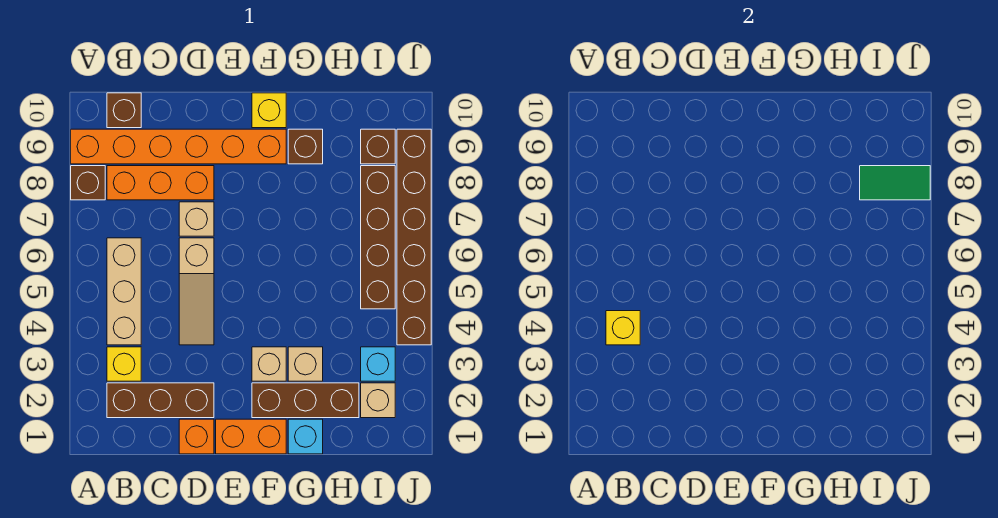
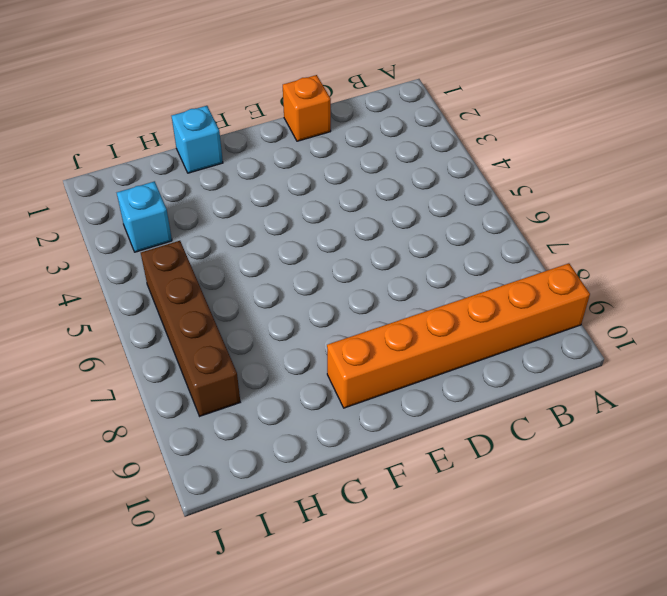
none -> brown 1x1 brick [71,166,105,200]
none -> brown 1x3 brick [107,383,214,418]
none -> yellow 1x1 brick [107,347,141,381]

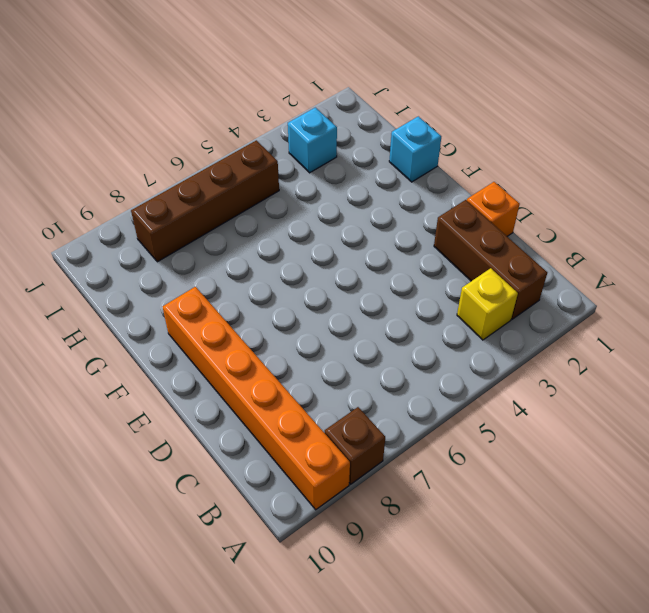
none -> tan 1x3 brick [107,238,141,345]
none -> orange 1x3 brick [107,166,214,200]
none -> brown 1x1 brick [107,93,141,128]

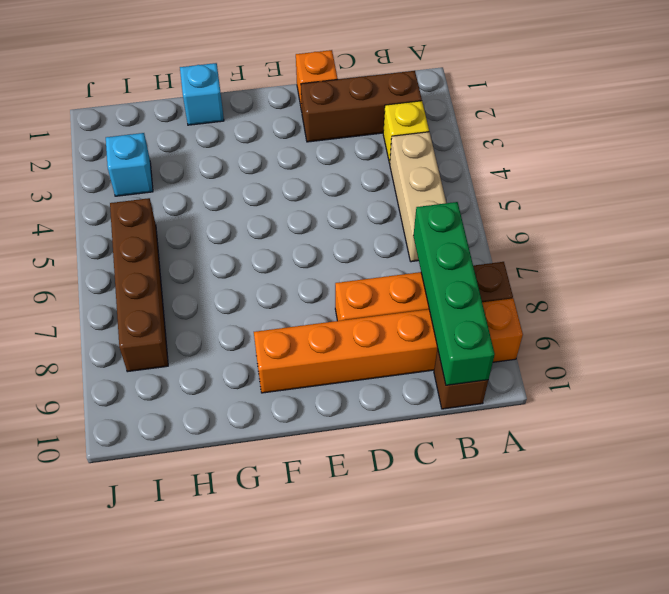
green 1x4 brick [413,202,495,385] -> none
none -> tan 1x3 slope [179,238,214,345]
none -> tan 1x1 brick [179,202,214,236]
none -> orange 1x2 brick [216,419,286,454]

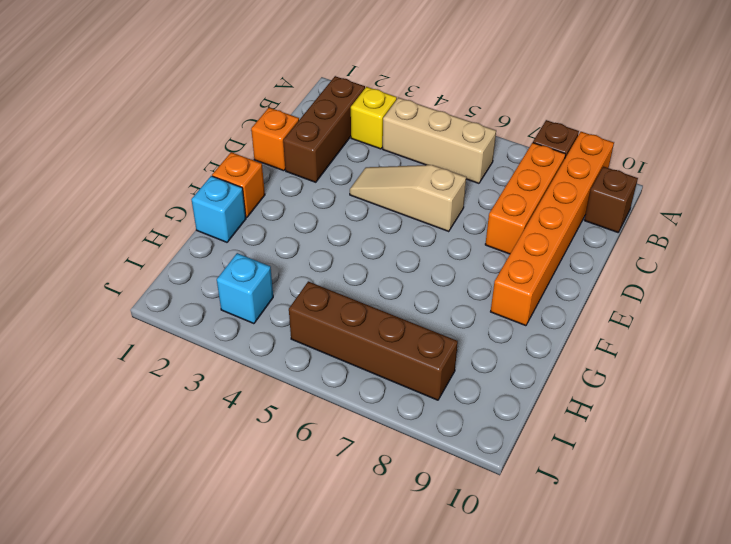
orange 1x1 brick [212,152,265,218] -> orange 1x2 brick [216,419,286,454]
none -> tan 1x1 brick [179,202,214,236]
none -> brown 1x3 brick [252,383,359,418]
none -> tan 1x1 brick [252,347,286,381]

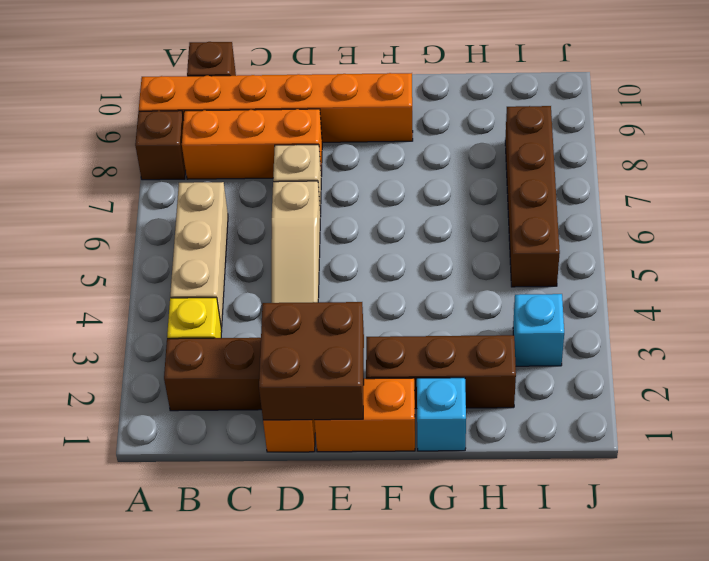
brown 2x2 brick [259,302,364,420] -> none
none -> tan 1x1 brick [252,347,286,381]
none -> yellow 1x1 brick [252,93,286,128]
none -> tan 1x1 brick [288,347,323,381]

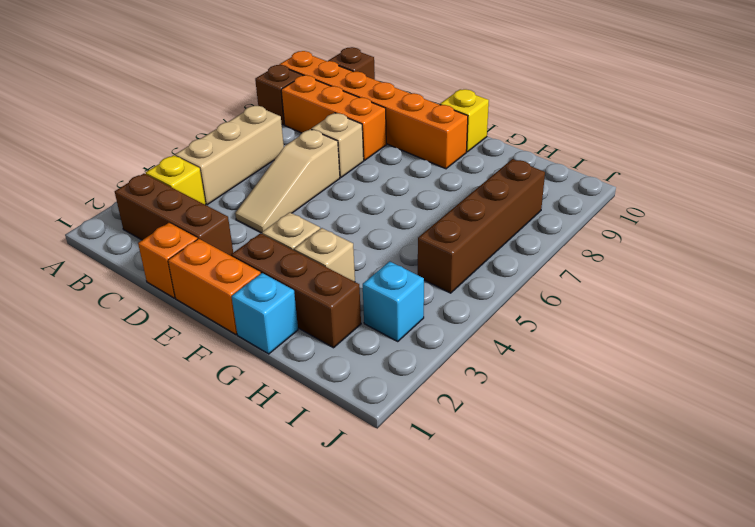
none -> brown 1x1 brick [288,129,323,164]
none -> tan 1x1 brick [361,383,395,418]
none -> brown 1x1 brick [361,129,395,164]

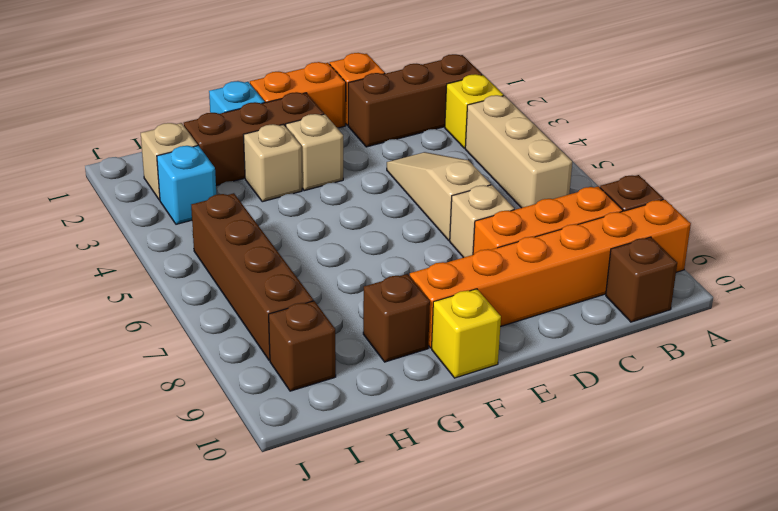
none -> brown 1x6 brick [397,129,431,345]
none -> yellow 1x1 brick [606,311,640,345]
none -> green 1x2 tile [860,166,930,200]

